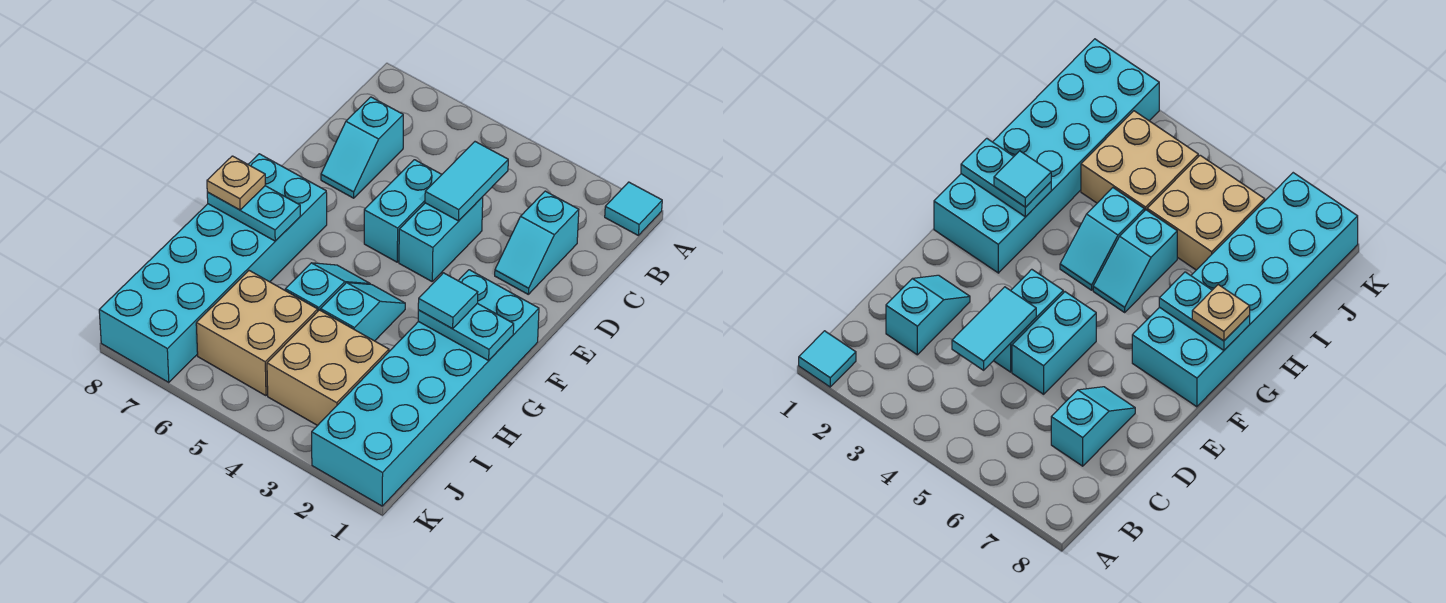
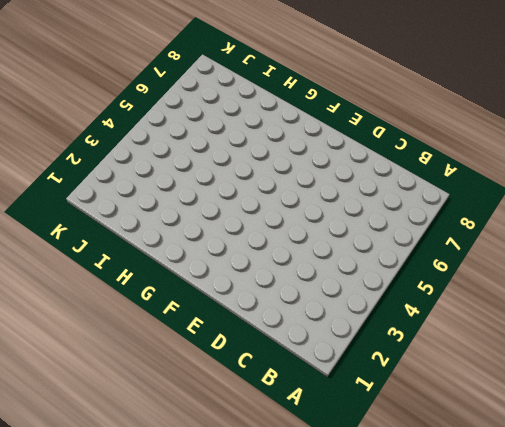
none -> cyan 1x1 tile [605,182,662,235]
none -> cyan 1x2 slope [495,191,579,294]
none -> cyan 1x2 slope [321,97,403,198]

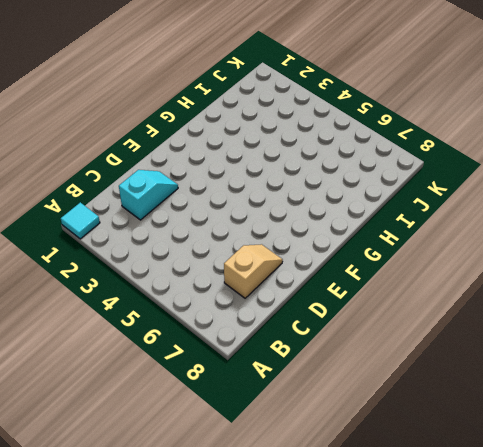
tan 1x2 slope [224,244,283,298] -> cyan 1x2 slope [321,97,403,198]
none -> cyan 1x2 brick [399,197,483,281]
none -> cyan 1x2 brick [364,160,442,262]
none -> cyan 2x6 brick [312,270,539,506]

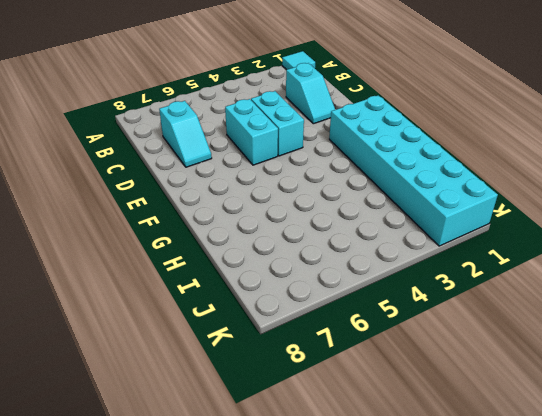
none -> cyan 2x6 brick [99,154,327,383]
none -> cyan 1x2 slope [321,283,405,341]
none -> cyan 1x2 slope [285,263,370,311]

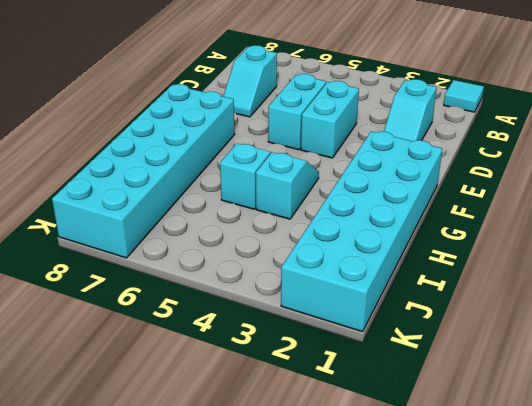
none -> tan 2x2 brick [267,310,389,426]
none -> tan 2x2 brick [196,271,318,396]
none -> cyan 1x2 tile [425,142,508,221]

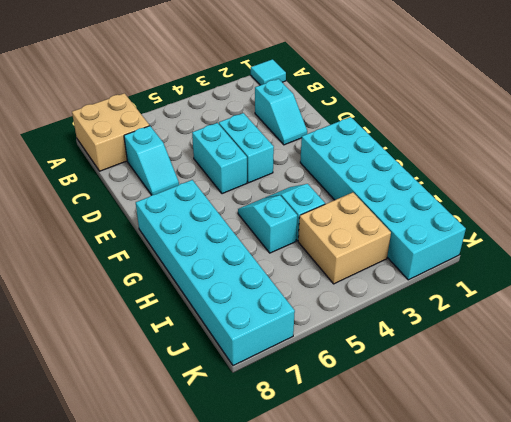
tan 2x2 brick [72,93,149,171] -> tan 2x2 brick moved to [196,271,318,396]
none -> cyan 1x2 tile [425,142,508,221]
none -> cyan 1x2 plate [418,303,514,360]
none -> cyan 1x2 plate [207,186,300,241]

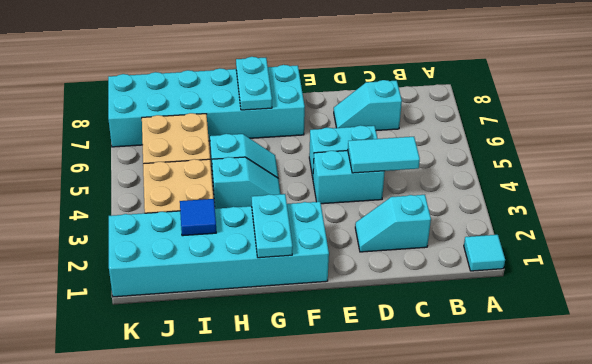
blue 1x1 tile [180,199,216,236] -> none
none -> cyan 1x1 tile [418,273,478,329]
none -> tan 1x1 plate [207,156,265,210]

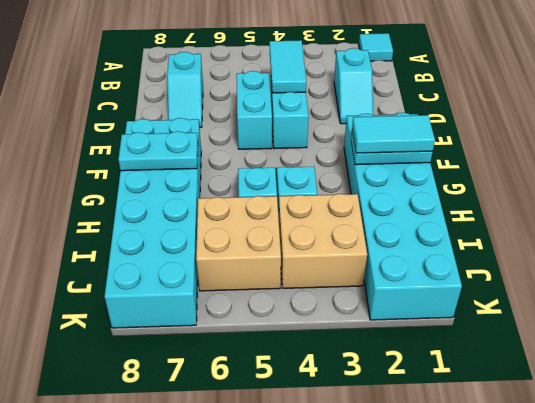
cyan 1x2 tile [352,115,435,153] -> cyan 1x1 tile [418,273,478,329]
none -> tan 1x1 plate [207,156,265,210]

